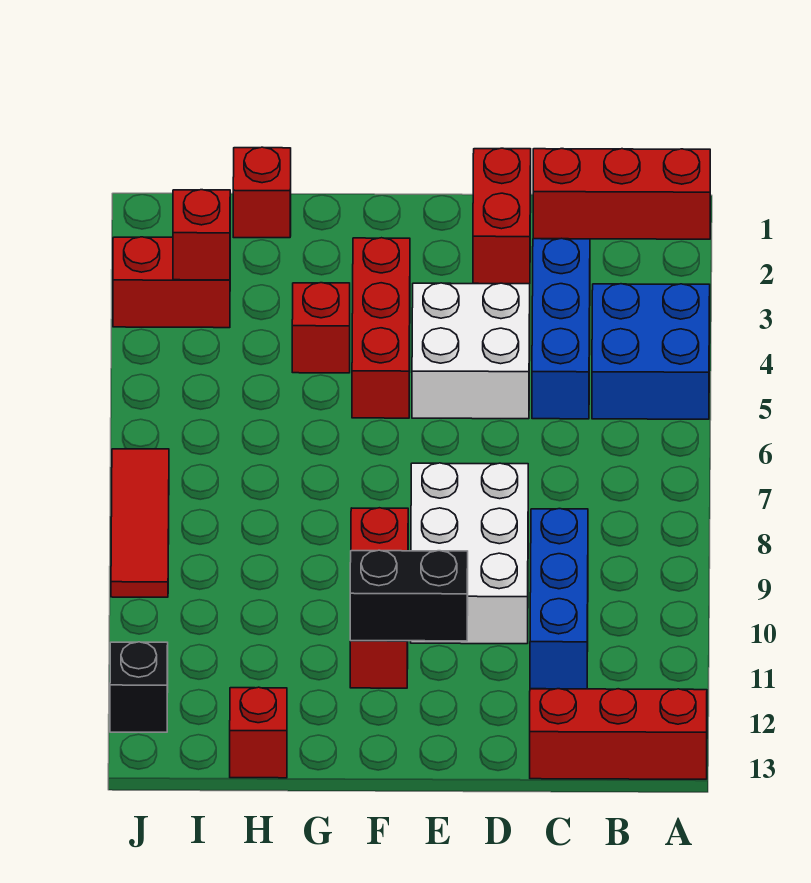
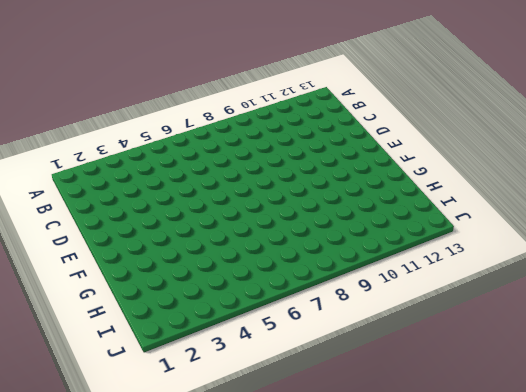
none -> red 1x3 brick [533,149,710,239]
none -> blue 2x2 brick [592,284,710,419]
none -> red 1x3 brick [530,689,707,779]

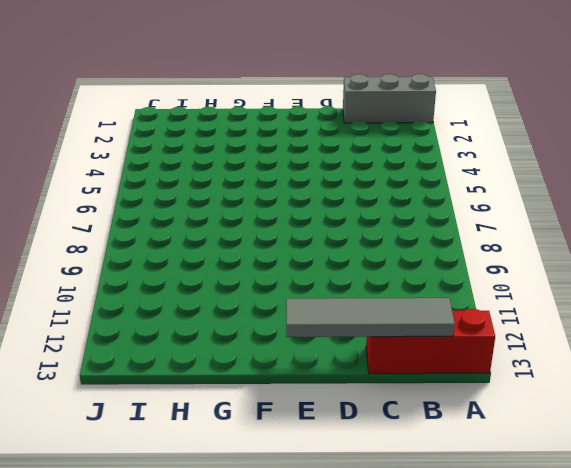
grey 1x3 brick [343,74,436,123] -> red 1x3 brick [533,149,710,239]
grey 1x4 tile [286,298,455,337] -> none
none -> blue 2x2 brick [592,284,710,419]
none -> blue 1x3 brick [532,238,590,419]
none -> blue 1x3 brick [530,509,588,689]

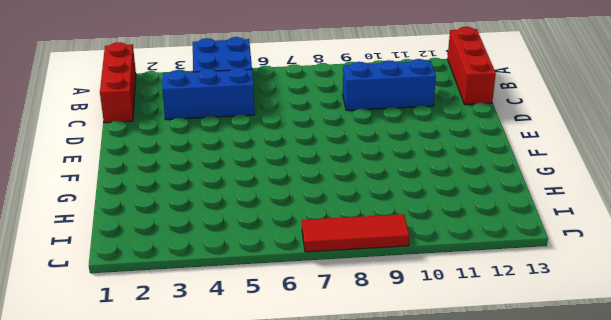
none -> red 1x2 brick [473,148,531,284]
none -> white 2x2 brick [412,283,530,419]
none -> white 2x3 brick [411,463,528,644]

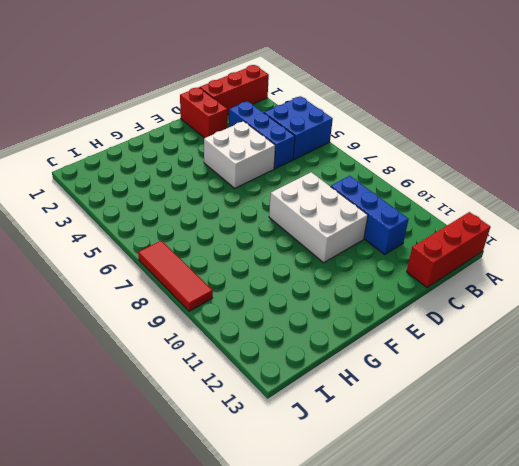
none -> red 1x3 brick [352,238,410,418]
none -> red 1x3 brick [350,508,408,688]
none -> red 1x1 brick [292,283,350,373]

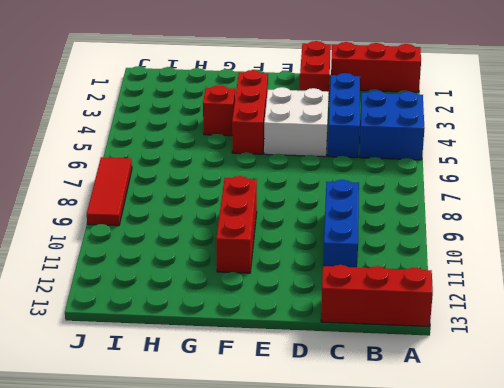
none -> white 2x3 brick [411,463,528,644]
none -> red 1x1 brick [233,147,291,238]
none -> red 1x1 brick [230,687,287,778]

